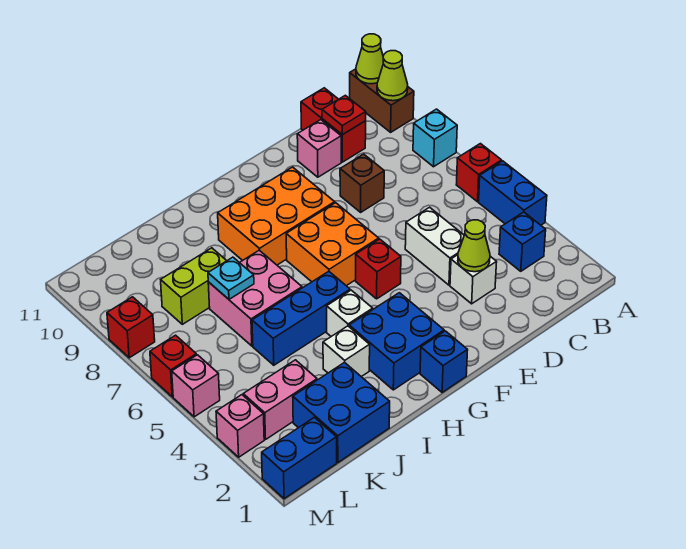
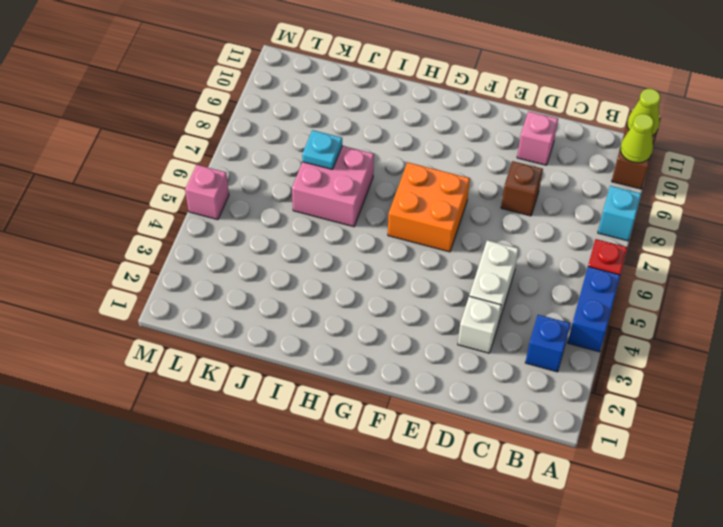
none -> red 1x2 brick [301,88,366,162]
none -> red 1x1 brick [356,239,401,299]
none -> orange 2x3 brick [218,167,335,265]
none -> blue 1x1 brick [420,331,468,392]

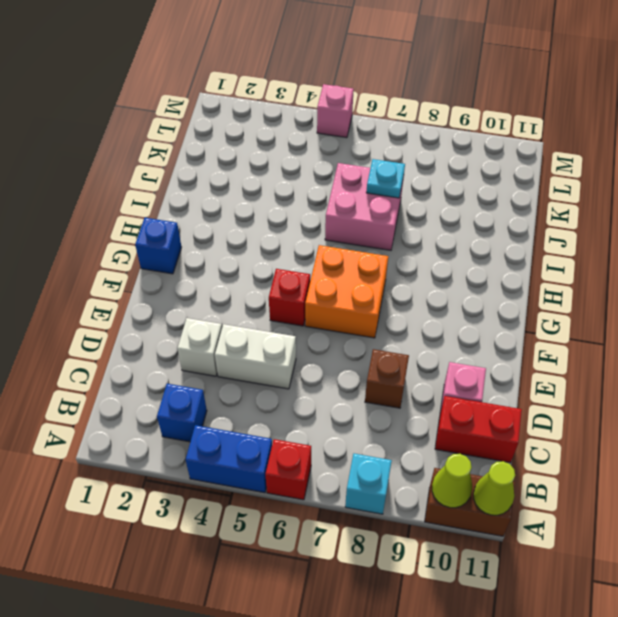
none -> orange 2x3 brick [218,167,335,265]
none -> blue 2x2 brick [349,293,444,390]
none -> white 1x1 brick [327,290,373,336]
none -> blue 1x3 brick [252,271,350,365]

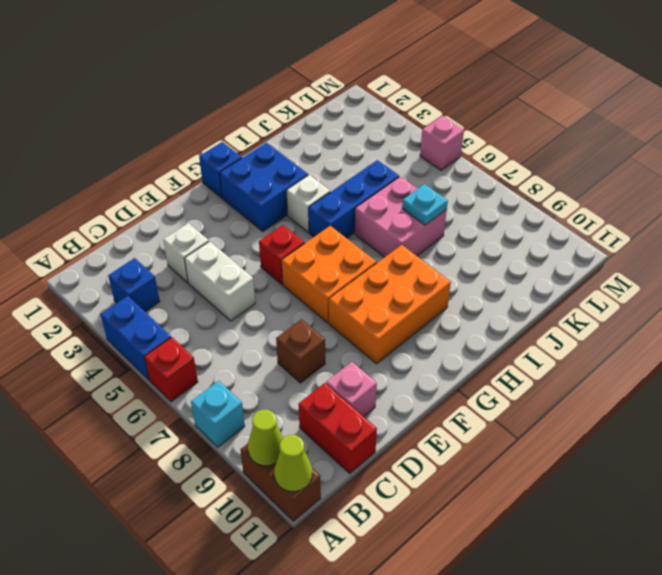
none -> white 1x1 brick [323,326,370,377]
none -> blue 2x2 brick [293,362,390,463]
none -> lime 1x2 brick [161,248,227,324]
none -> pink 1x2 brick [243,360,317,439]

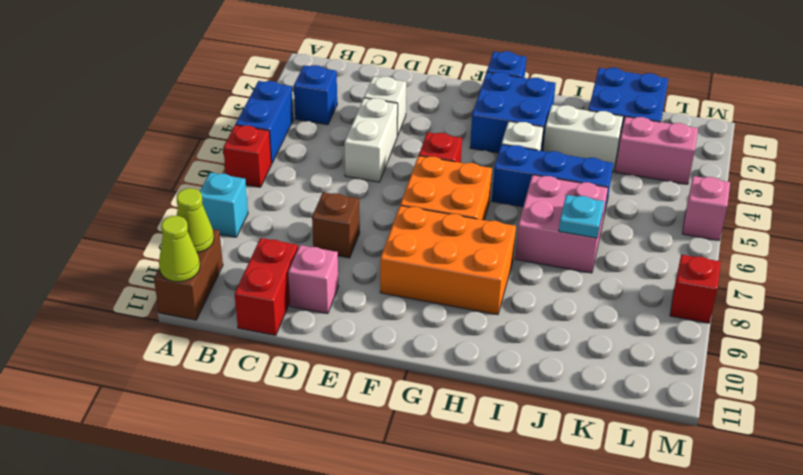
white 1x2 brick [543,105,623,172] -> white 1x1 brick [323,326,370,377]
none -> lime 1x2 brick [161,248,227,324]
none -> blue 1x2 brick [262,417,337,499]
none -> pink 1x1 brick [216,395,264,457]
none -> red 1x1 brick [150,335,196,397]

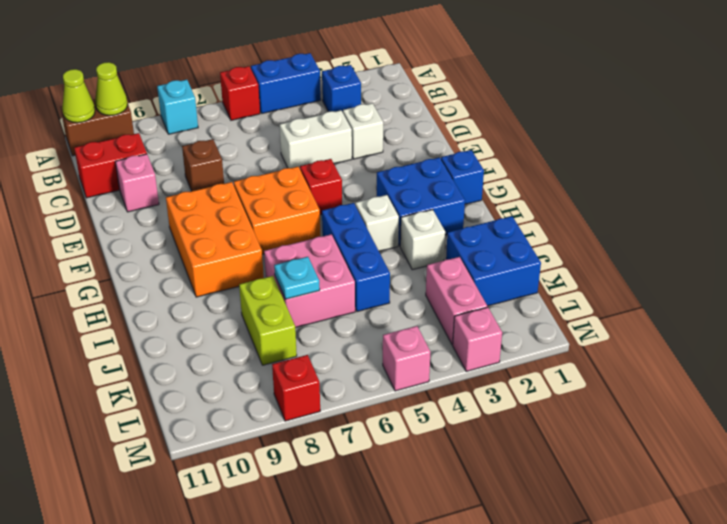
none -> blue 1x2 brick [262,417,337,499]
none -> red 1x1 brick [150,335,196,397]
none -> red 1x1 plate [322,95,366,135]
none -> lime 1x1 cone [458,220,490,272]

